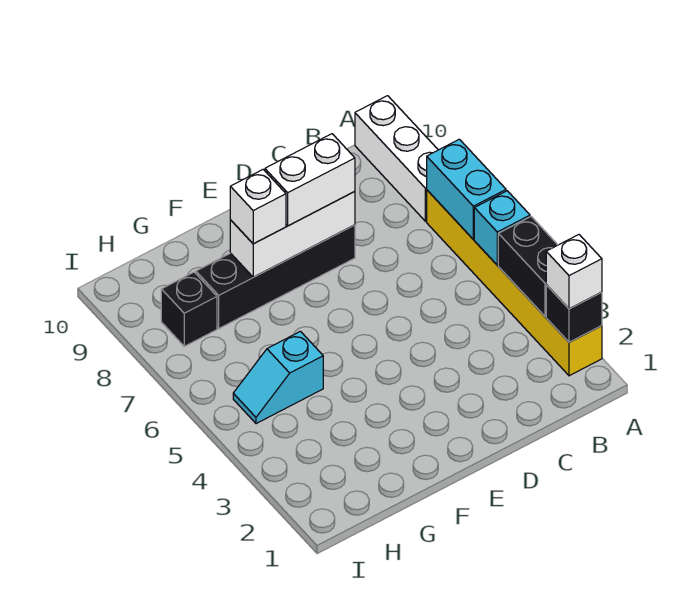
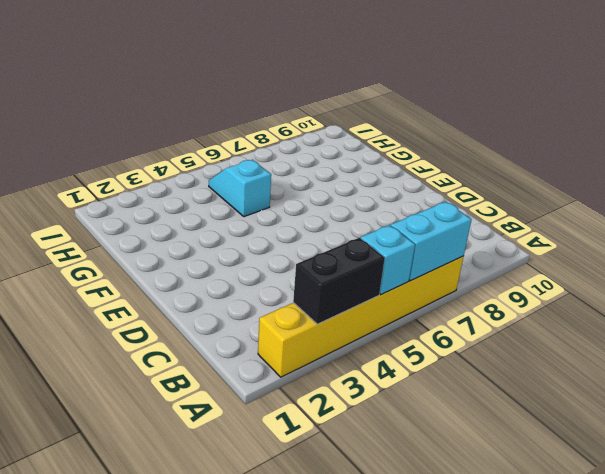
none -> white 1x3 brick [355,96,438,221]
none -> black 1x4 brick [196,225,355,328]
none -> black 1x1 brick [161,272,217,346]

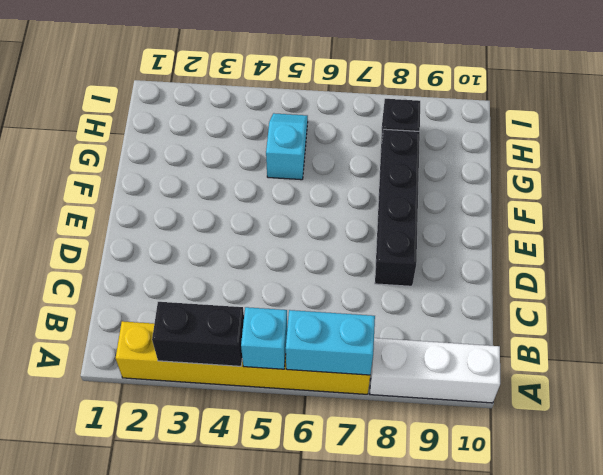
none -> black 1x1 brick [546,285,602,342]
none -> white 1x3 brick [230,192,355,277]
none -> white 1x1 brick [546,235,602,309]

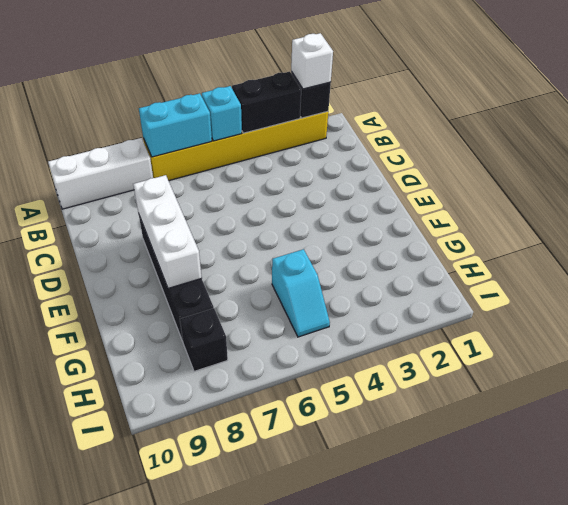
none -> white 1x2 brick [265,134,355,226]
none -> white 1x1 brick [230,170,286,244]

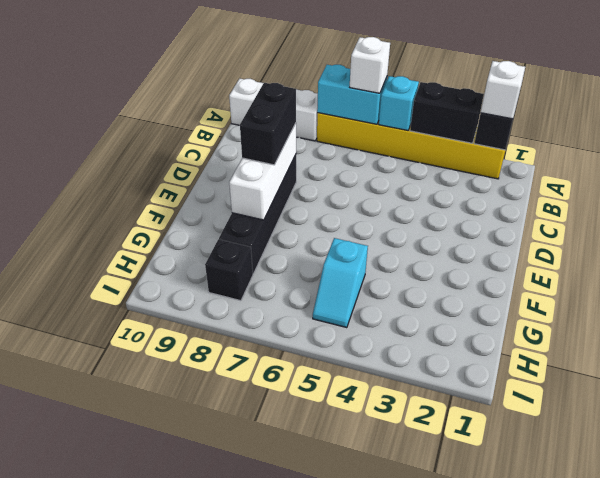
white 1x1 brick [350,37,390,93] -> white 1x1 brick moved to [230,170,286,244]
black 1x2 brick [240,83,296,165] -> white 1x2 brick [265,134,355,226]

